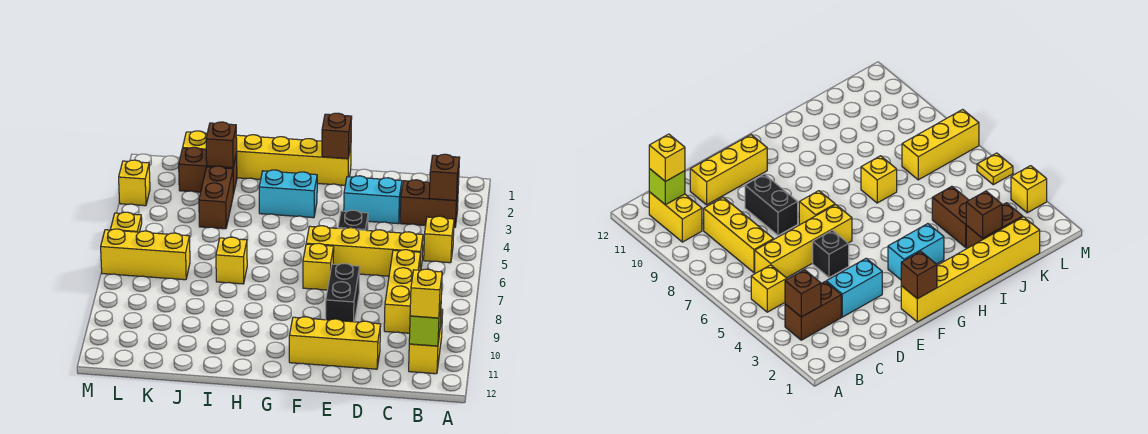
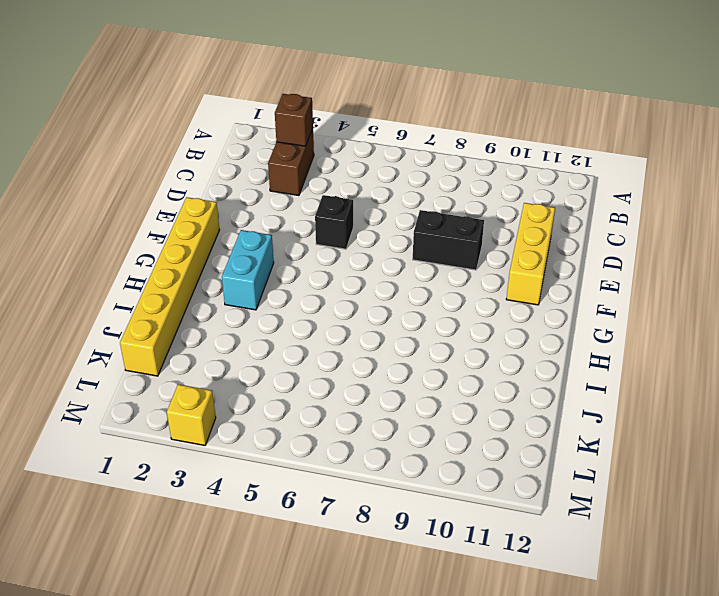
none -> yellow 1x1 brick [424,216,454,263]
none -> yellow 1x2 brick [409,309,443,374]
none -> yellow 1x4 brick [306,226,423,276]

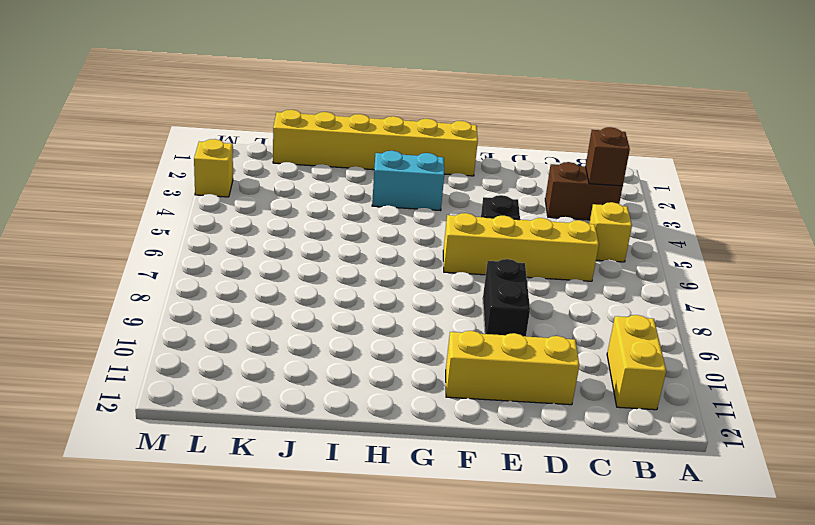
none -> yellow 1x3 brick [384,250,421,333]
none -> cyan 1x2 brick [344,176,402,224]
none -> yellow 1x1 brick [303,243,334,290]

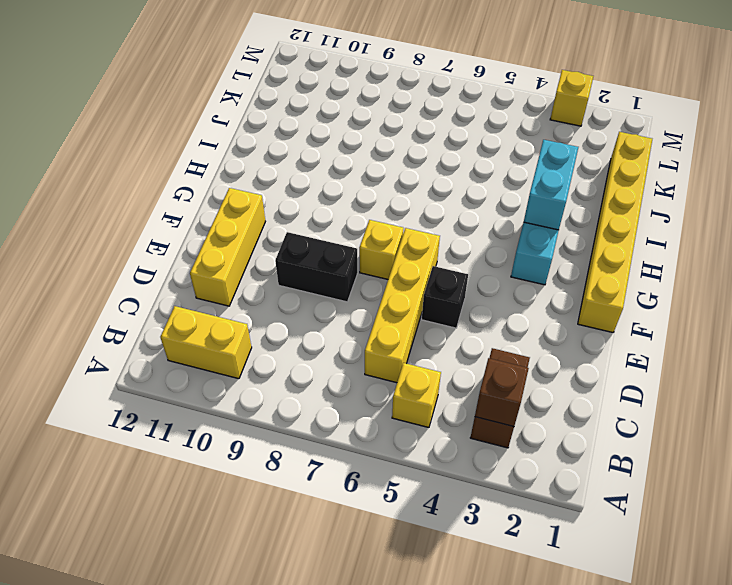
cyan 1x2 brick [524,140,578,230] -> cyan 1x2 brick moved to [344,176,402,224]
none -> yellow 1x3 brick [384,250,421,333]
none -> yellow 1x1 brick [216,237,247,284]
none -> brown 1x2 brick [179,147,237,194]

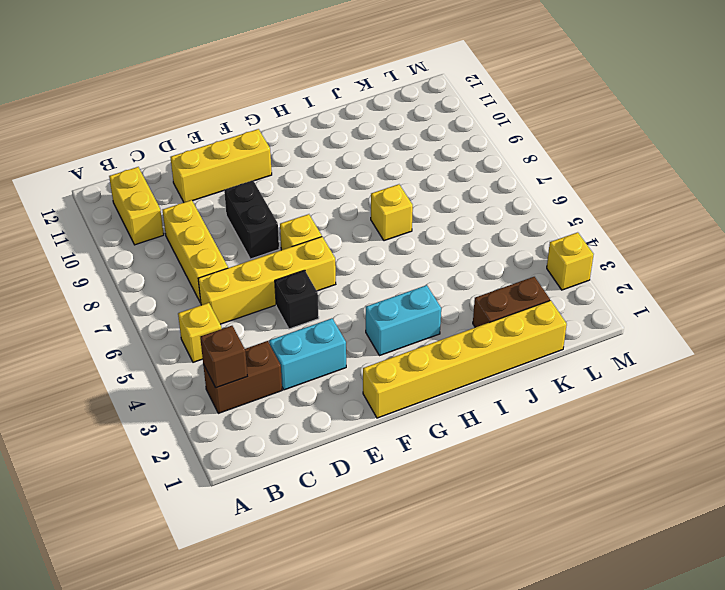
none -> brown 1x2 brick [199,166,233,229]
none -> yellow 1x3 brick [101,229,190,280]
none -> yellow 1x1 plate [110,212,142,232]

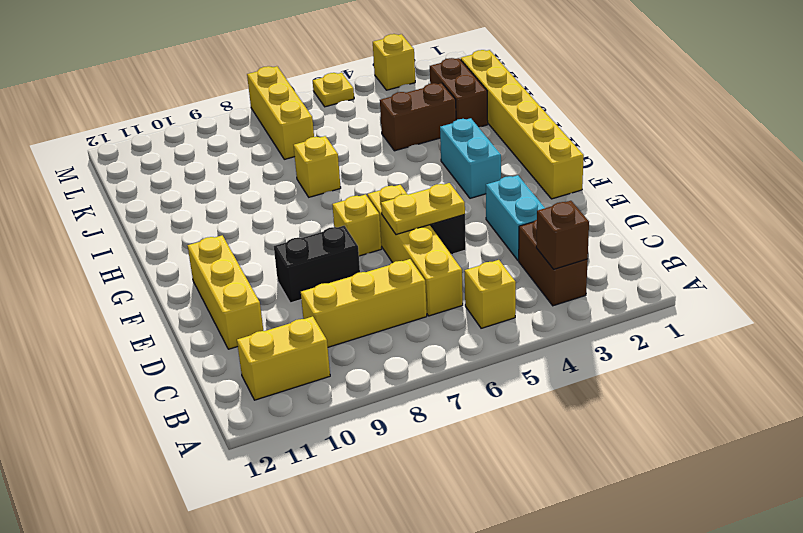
yellow 1x2 plate [381,183,465,235] -> none
none -> lime 1x1 brick [409,306,441,346]
none -> brown 1x1 brick [322,113,352,159]
none -> brown 1x1 brick [206,122,237,168]

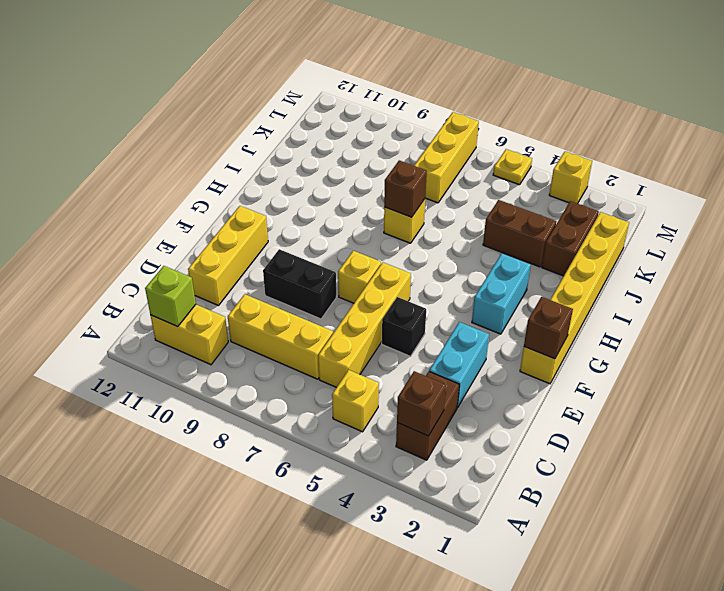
brown 1x1 brick [384,160,427,217] -> brown 1x1 brick moved to [206,122,237,168]
none -> yellow 1x1 brick [410,269,442,318]

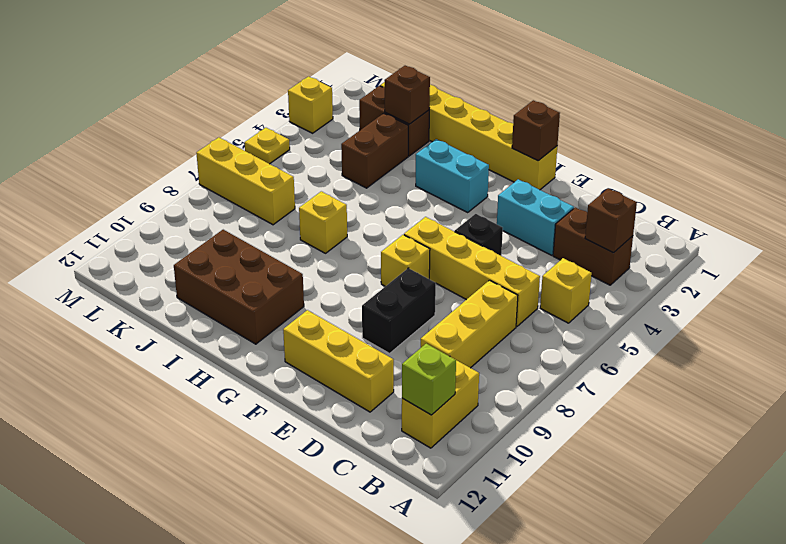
brown 2x3 brick [174,230,304,344] -> none
none -> yellow 1x1 brick [410,269,442,318]

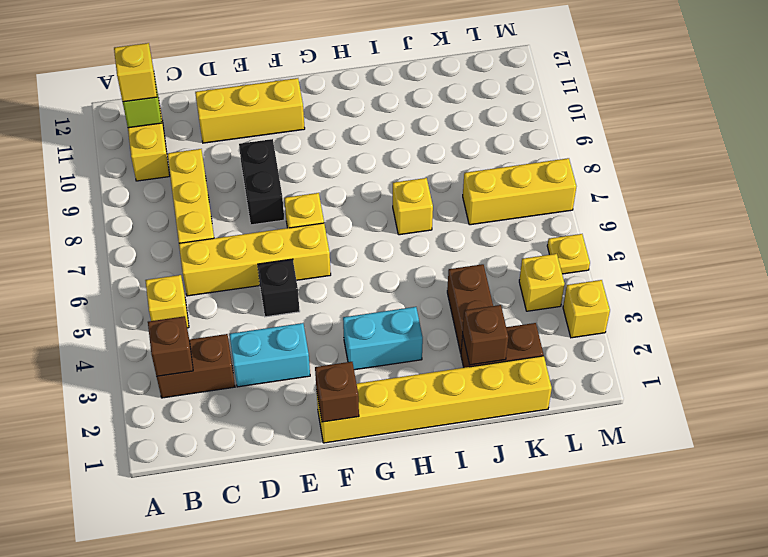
yellow 1x1 brick [519,254,564,311] -> none

